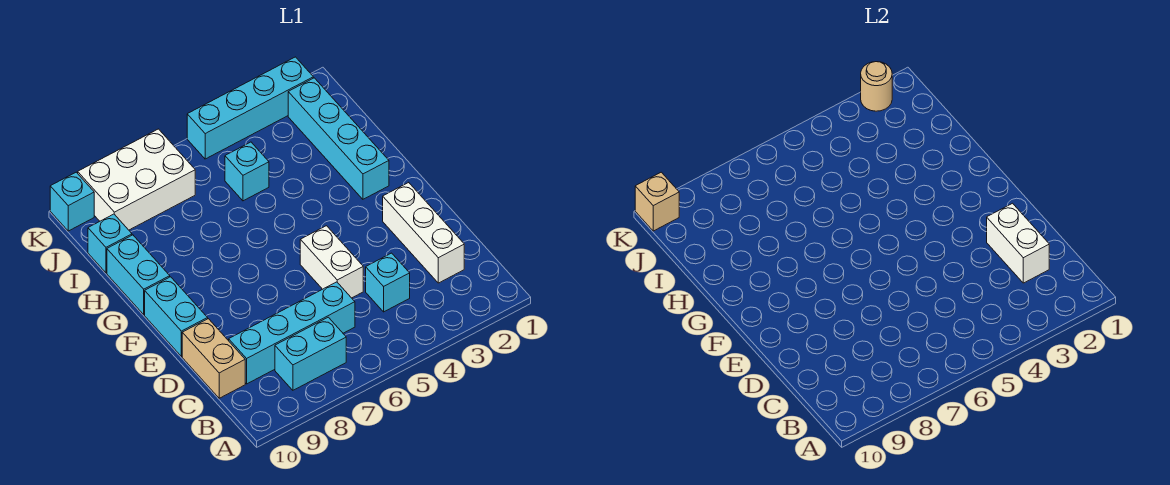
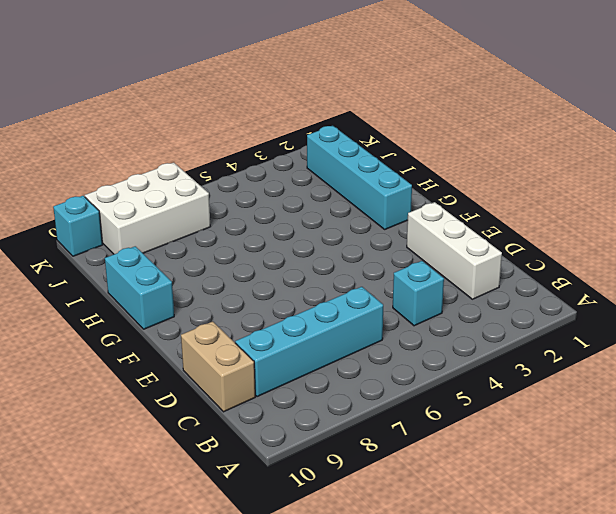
none -> cyan 1x2 brick [275,317,346,390]
none -> white 1x2 brick [300,226,363,298]
none -> cyan 1x2 brick [145,277,208,357]

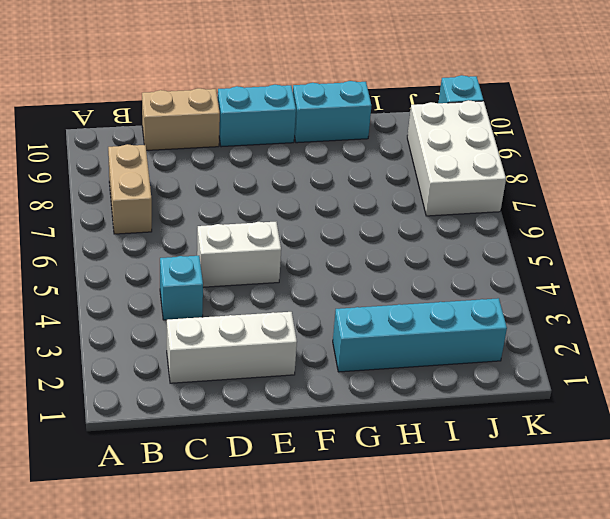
tan 1x2 brick [108,144,152,234] -> cyan 1x2 brick [275,317,346,390]
none -> cyan 1x4 brick [229,282,355,384]
none -> cyan 1x1 brick [225,142,269,201]
none -> cyan 1x1 brick [88,214,132,273]

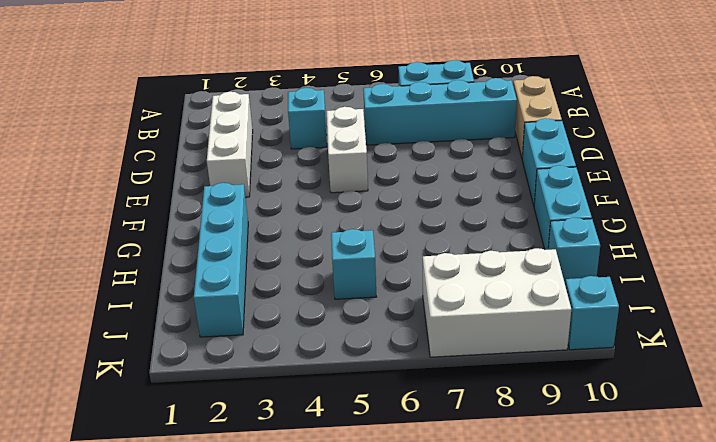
none -> cyan 1x4 brick [187,57,313,159]
none -> white 1x2 brick [987,203,1049,283]
none -> tan 1x1 round brick [861,62,892,111]

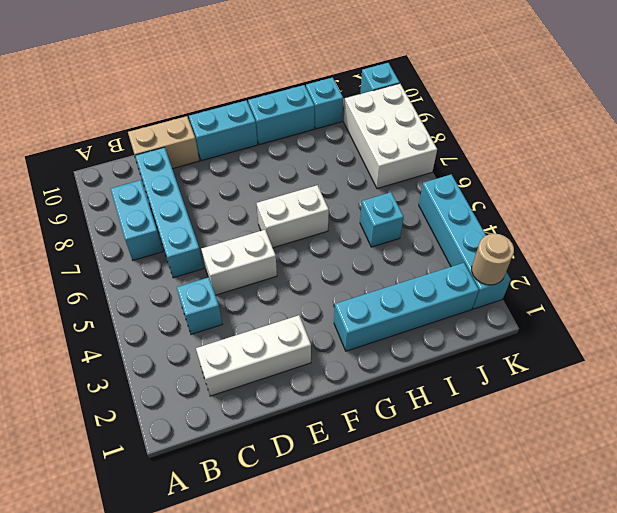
white 1x2 brick [257,185,329,248] -> white 1x2 brick moved to [987,203,1049,283]
none -> tan 1x1 brick [635,172,679,231]

